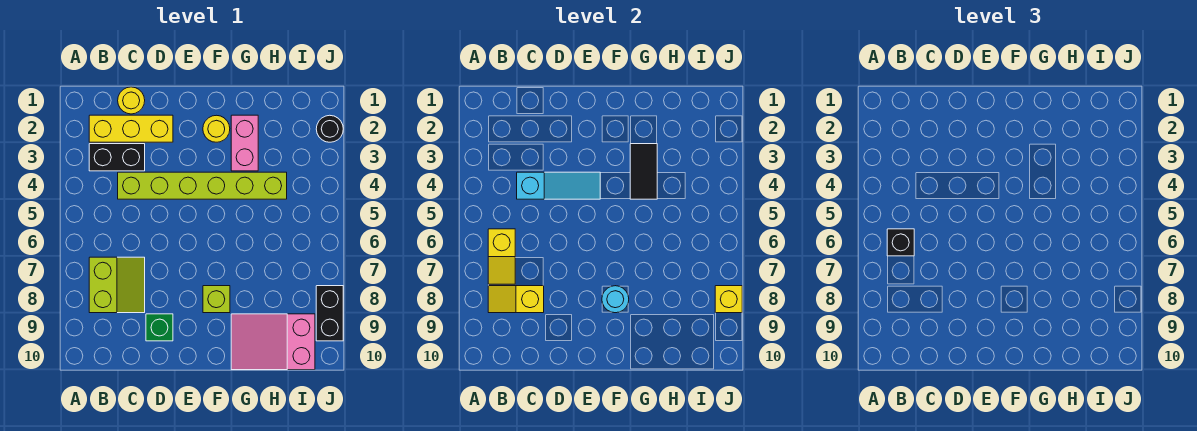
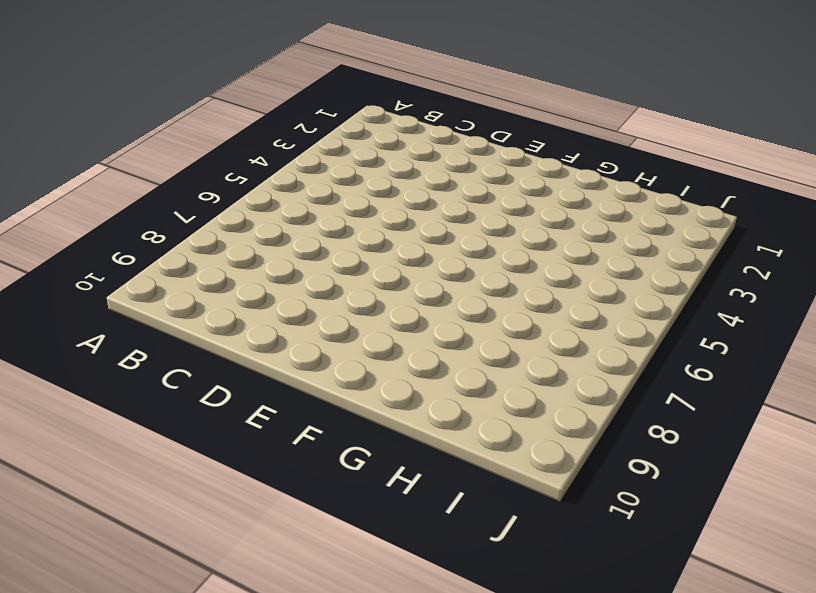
none -> yellow 1x3 brick [89,115,173,142]
none -> black 1x2 brick [89,144,145,171]
none -> lime 2x2 slope [89,257,145,313]

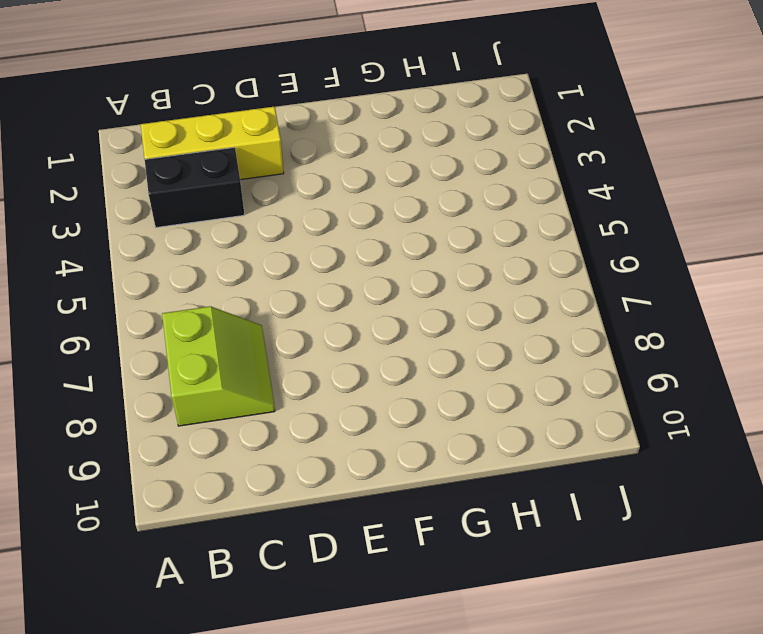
none -> yellow 1x1 round brick [118,87,145,114]
none -> lime 1x6 brick [118,172,287,199]
none -> green 1x1 brick [146,314,173,341]

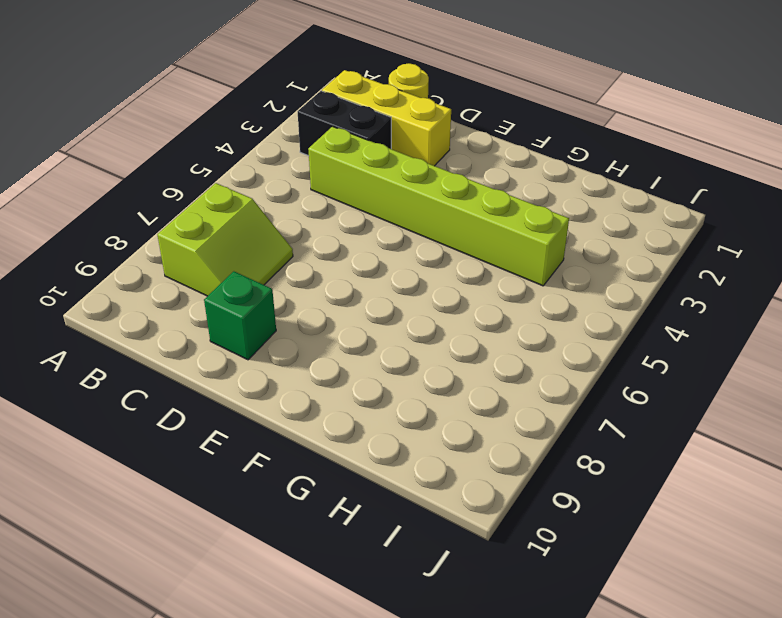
none -> yellow 1x1 round brick [203,115,230,142]
none -> lime 1x1 brick [203,286,230,313]
none -> pink 1x2 brick [231,115,258,171]

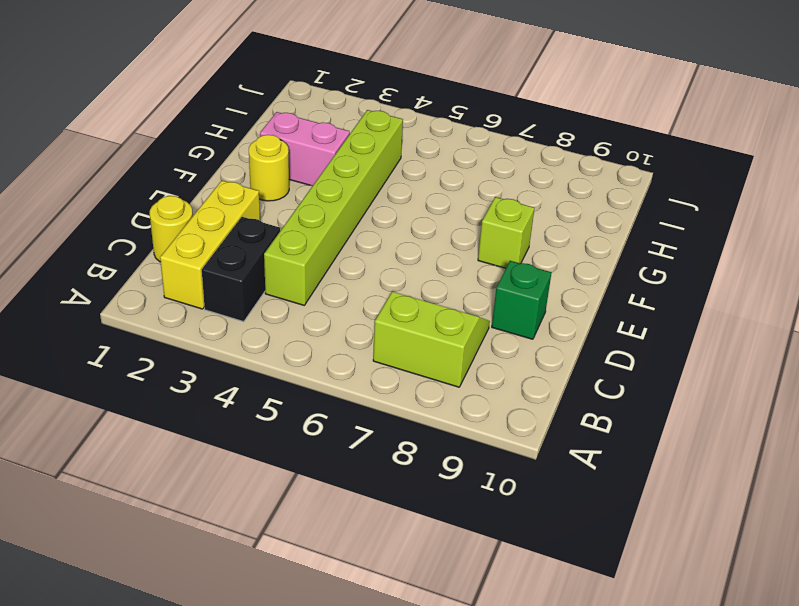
none -> pink 2x3 slope [231,314,315,370]
none -> black 1x1 round brick [316,115,343,142]
none -> black 1x2 brick [316,286,343,341]

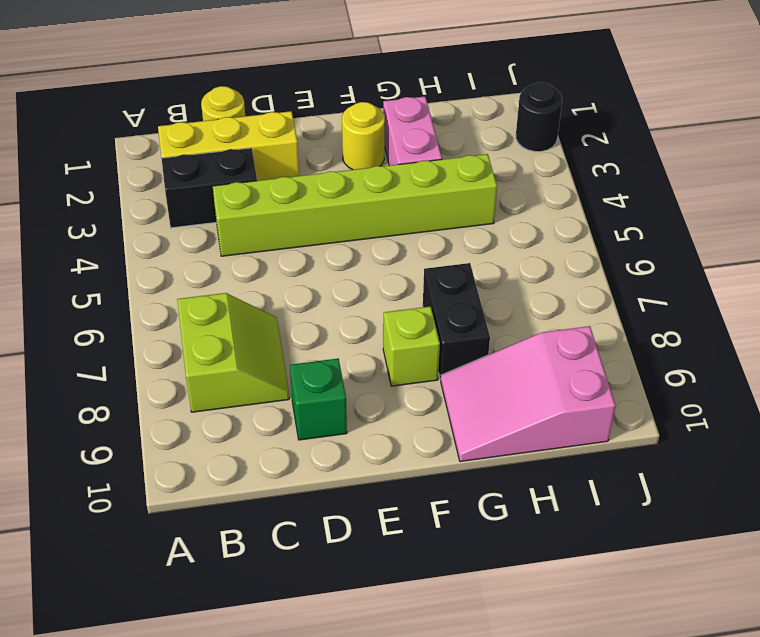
black 1x2 brick [423,263,490,380] -> black 1x2 brick moved to [316,286,343,341]
none -> yellow 1x2 slope [488,229,515,284]
none -> yellow 1x2 slope [488,286,544,313]
none -> cyan 1x3 slope [517,172,600,199]

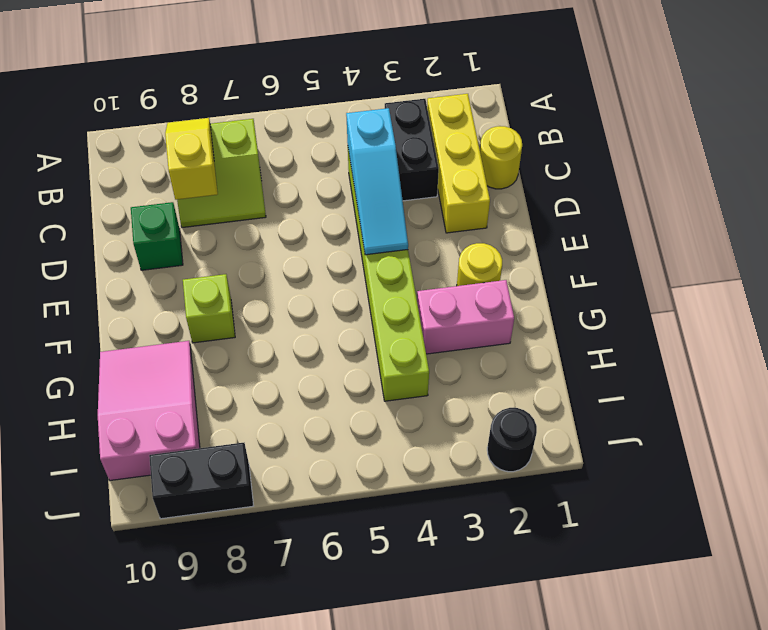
none -> yellow 1x2 slope [488,229,515,284]
none -> cyan 1x1 round brick [602,286,629,313]
none -> black 1x2 tile [630,144,657,199]

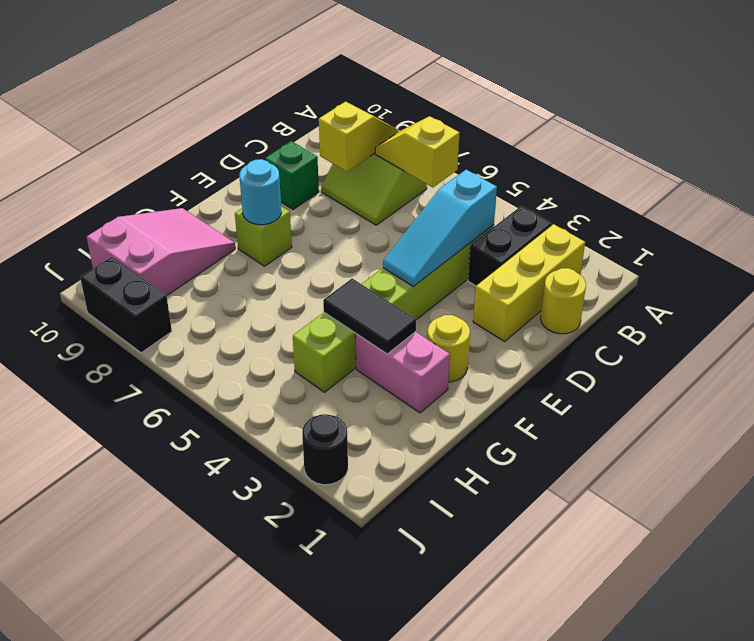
none -> yellow 1x1 brick [715,286,742,313]
none -> black 1x1 brick [887,229,914,256]

